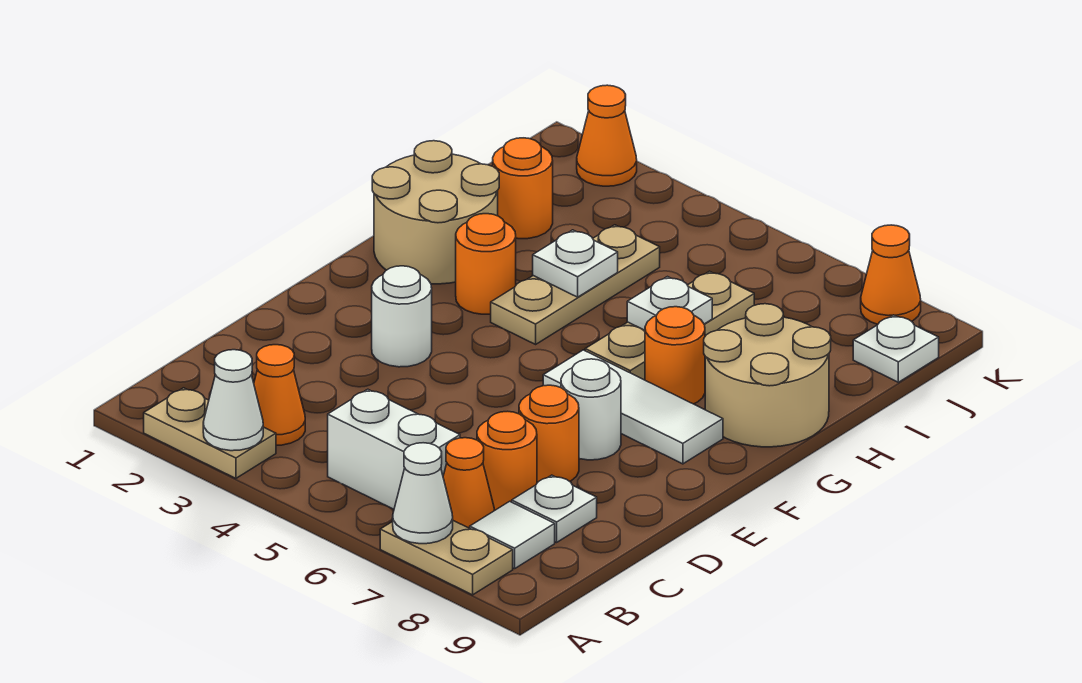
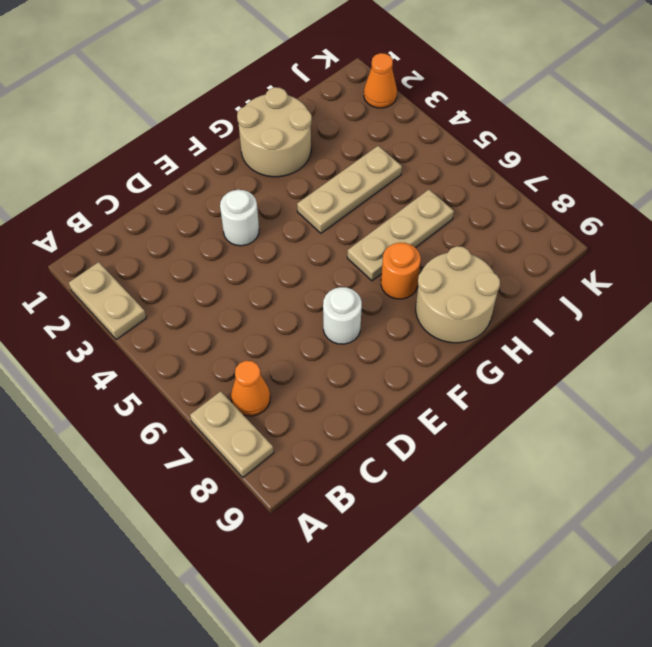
none -> orange 1x1 cone [254,345,305,445]
none -> white 1x2 brick [328,389,460,509]
none -> white 1x1 tile [470,501,555,569]

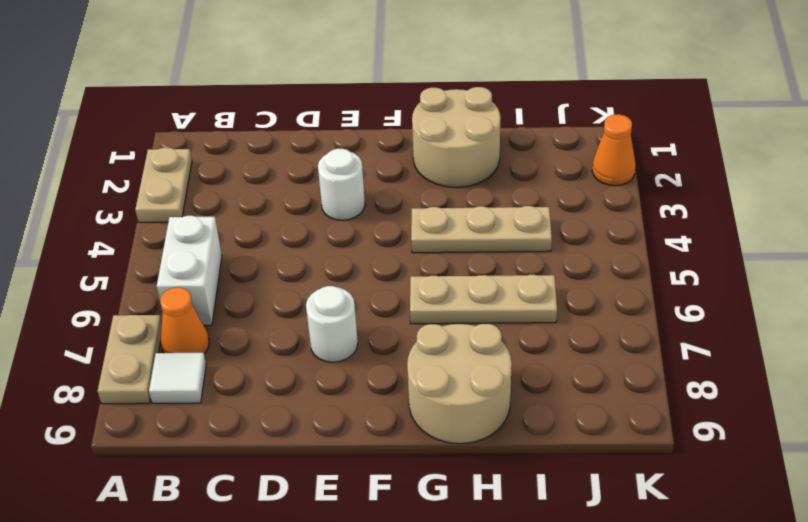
none -> orange 1x1 cone [254,345,305,445]
none -> orange 1x1 round brick [477,411,537,510]
none -> white 1x1 plate [512,475,597,542]

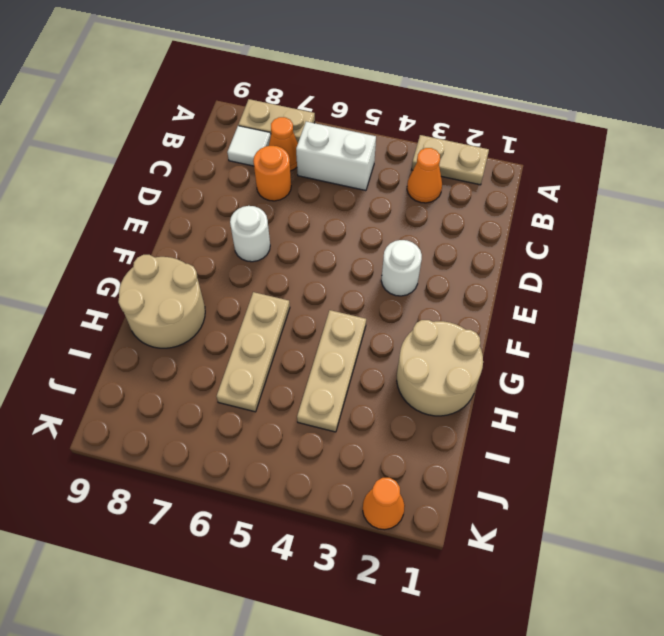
none -> white 1x1 plate [512,475,597,542]
none -> orange 1x1 round brick [519,385,579,483]
none -> white 1x3 tile [543,350,723,464]

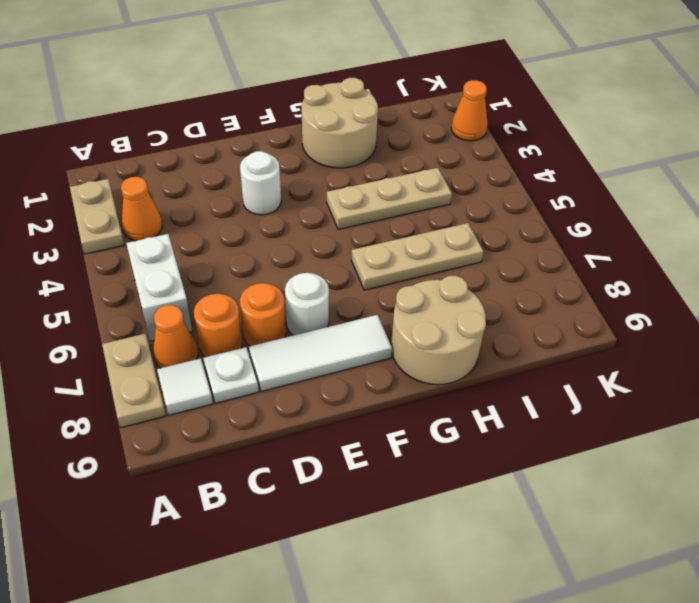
white 1x3 tile [249,315,392,392] -> white 1x3 tile turned to [543,350,723,464]
none -> orange 1x1 round brick [456,214,516,314]
none -> orange 1x1 round brick [645,307,705,404]
none -> orange 1x1 round brick [493,138,553,239]

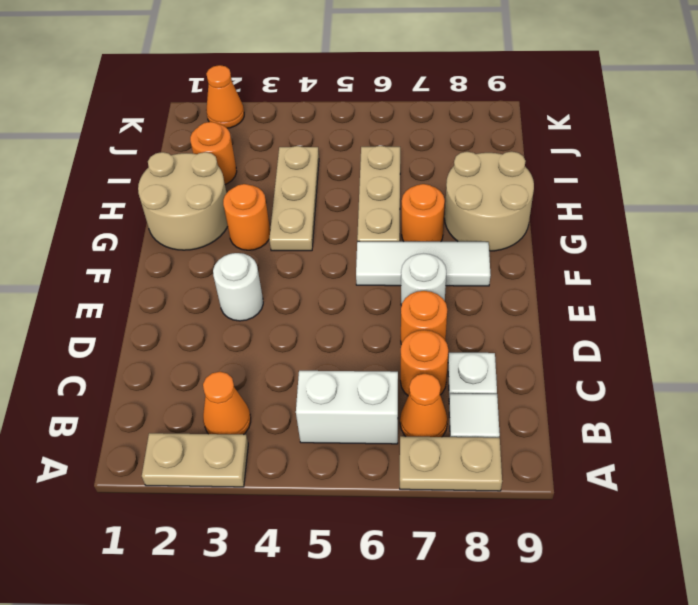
none -> white 1x1 plate [853,315,939,382]
none -> orange 1x1 cone [861,225,921,324]
none -> white 1x1 cone [203,350,263,451]

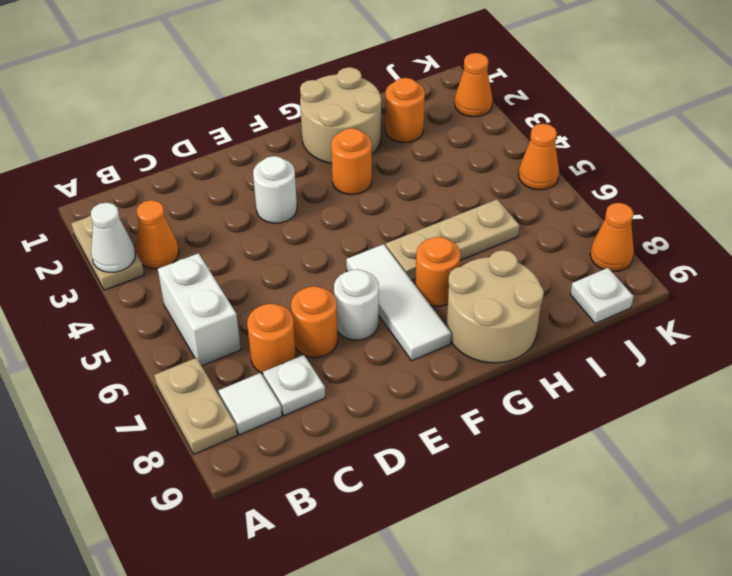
orange 1x1 cone [519,124,559,190] -> orange 1x1 cone moved to [443,438,495,528]
none -> tan 1x3 plate [491,225,660,344]
none -> white 1x1 cone [393,443,453,544]
none -> white 1x1 plate [533,230,618,297]

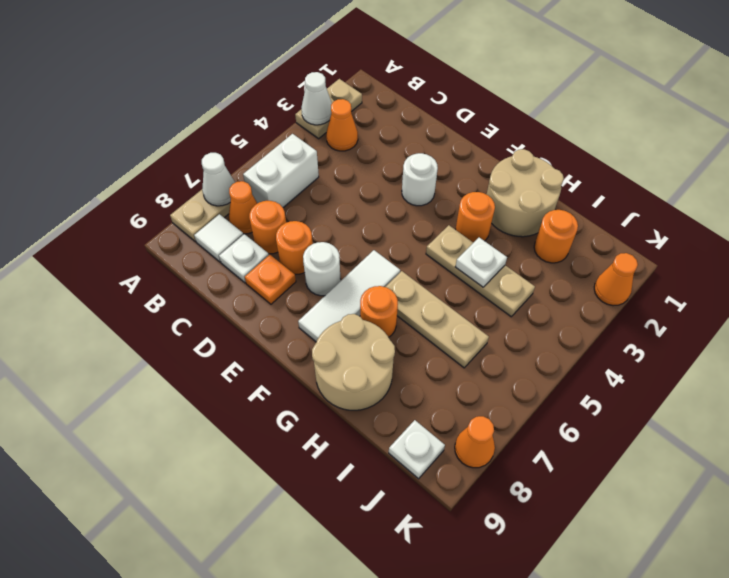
orange 1x1 plate [245,255,296,304] -> none
none -> white 1x1 plate [627,277,712,330]

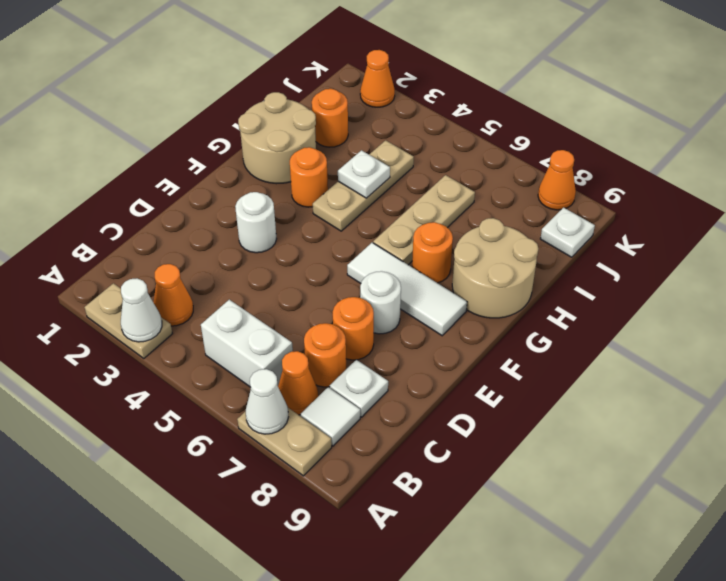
none -> white 1x1 plate [627,277,712,330]

